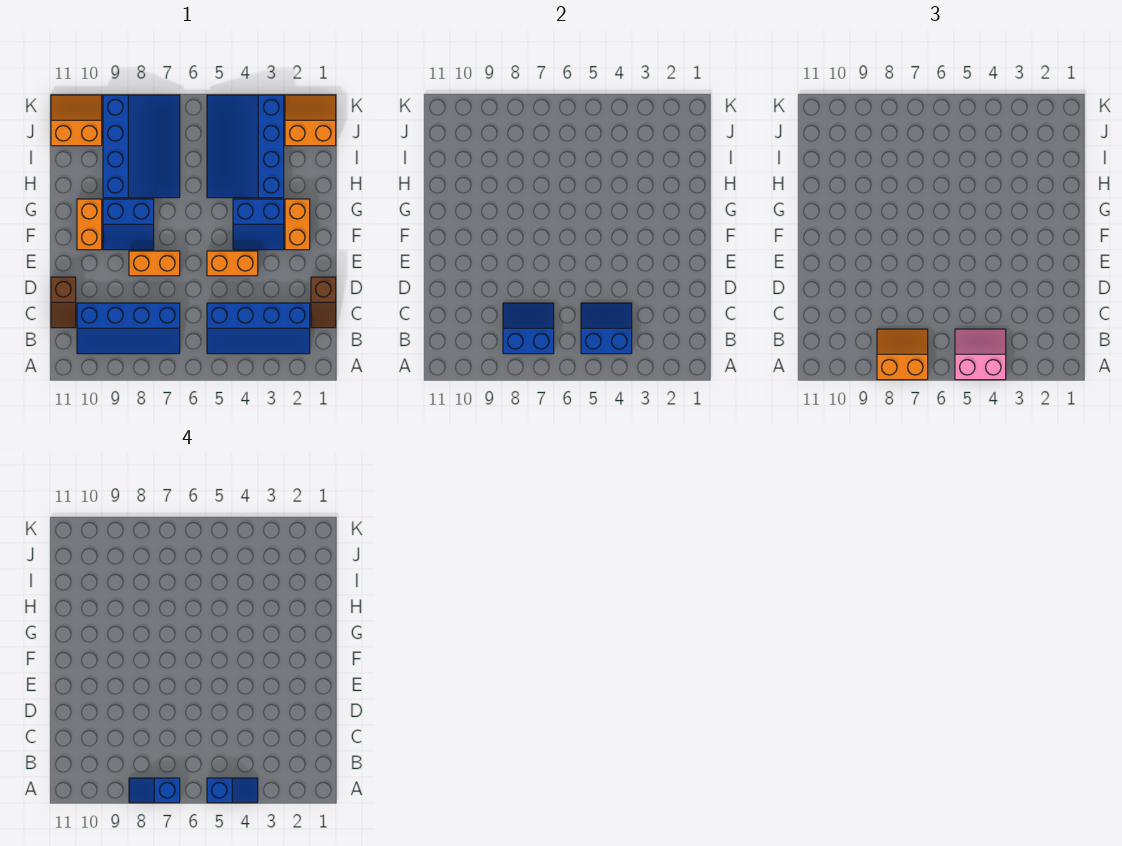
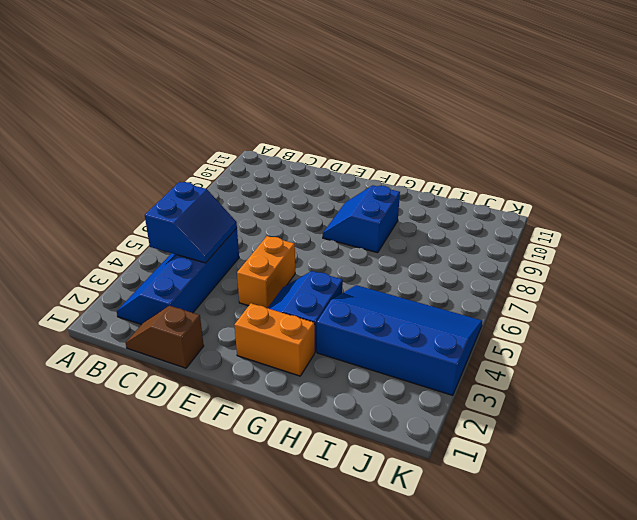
none -> blue 2x4 slope [77,303,180,354]
none -> brown 1x2 slope [51,277,76,328]
none -> orange 1x2 brick [129,251,180,276]

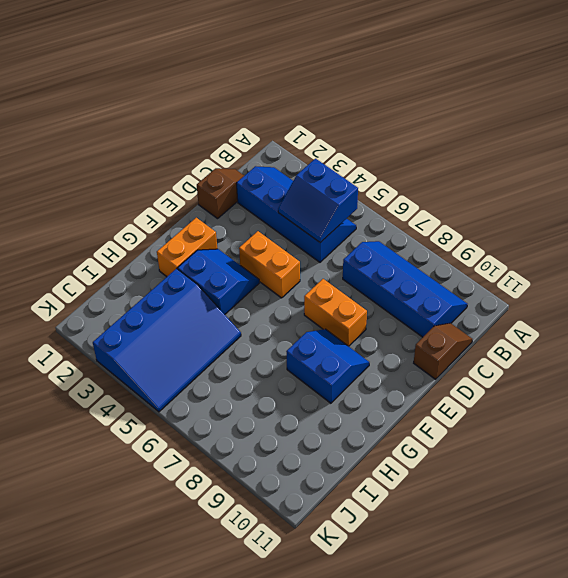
none -> orange 1x2 brick [77,199,102,250]
none -> blue 3x4 slope [103,95,180,198]
none -> orange 2x2 slope [285,95,336,146]

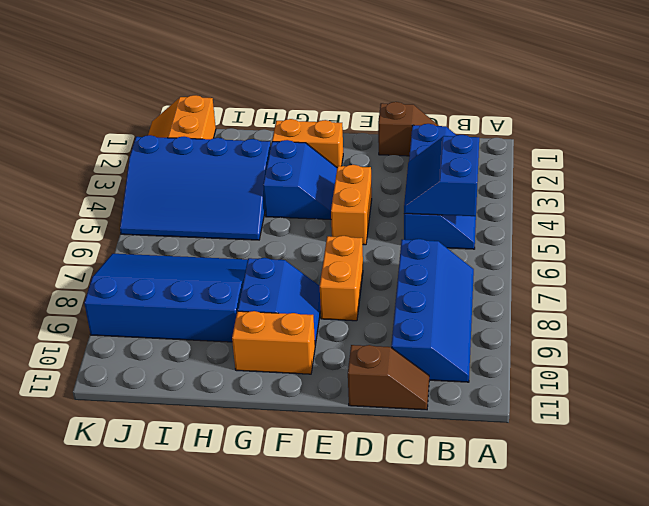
none -> orange 2x2 slope [51,95,102,146]
none -> blue 2x2 slope [503,303,554,354]
none -> pink 2x2 slope [955,329,1006,380]

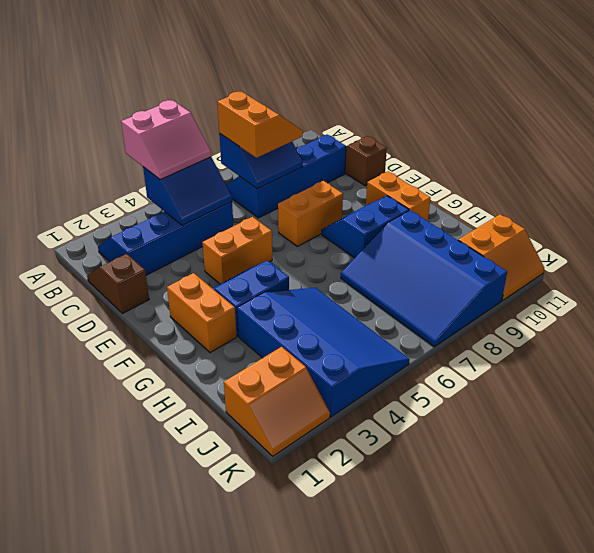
orange 2x2 slope [217,92,303,158] -> orange 2x2 slope turned to [877,329,928,380]
none -> blue 1x2 slope [207,778,258,803]
none -> blue 1x2 slope [129,778,180,803]

